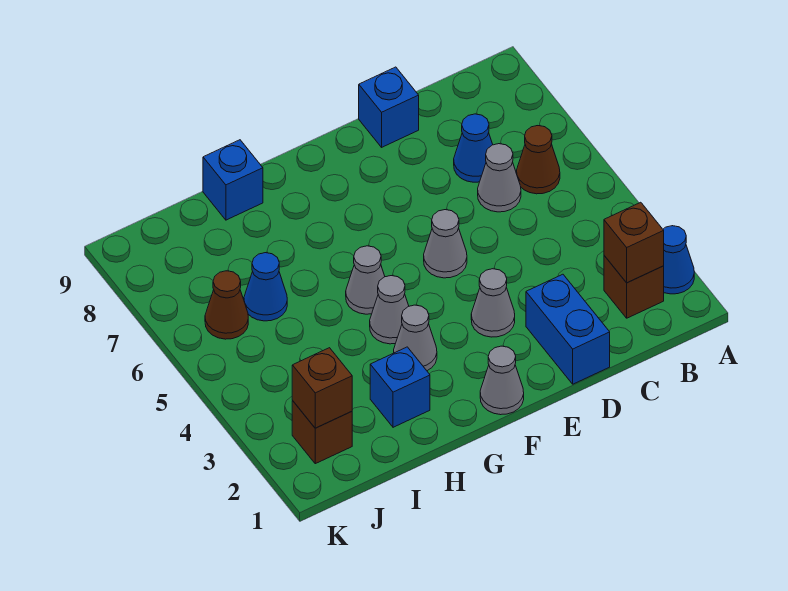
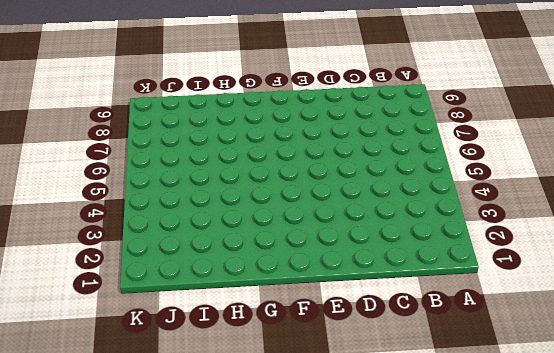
none -> blue 1x1 cone [663,226,694,294]
none -> brown 1x1 brick [604,256,664,318]
none -> brown 1x1 cone [517,126,560,194]

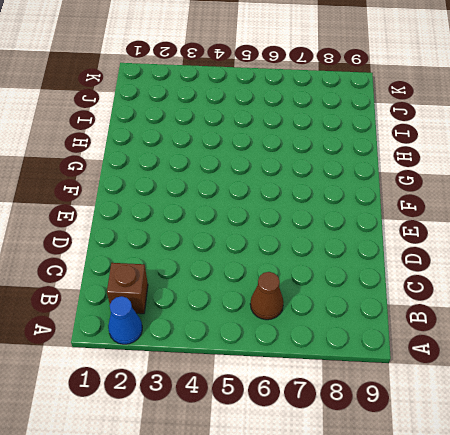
none -> grey 1x1 cone [478,144,521,212]
none -> blue 1x1 cone [454,114,493,182]
none -> blue 1x2 brick [526,274,610,384]

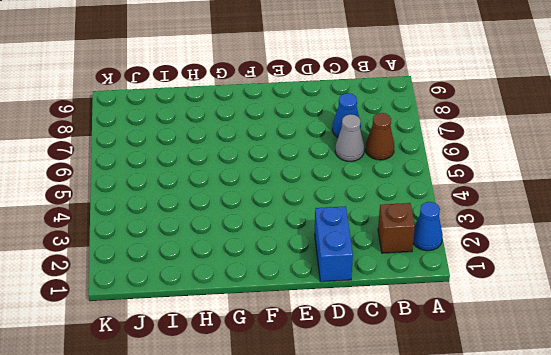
none -> blue 1x1 brick [359,67,419,147]
none -> grey 1x1 cone [471,269,515,337]
none -> grey 1x1 cone [424,210,467,278]

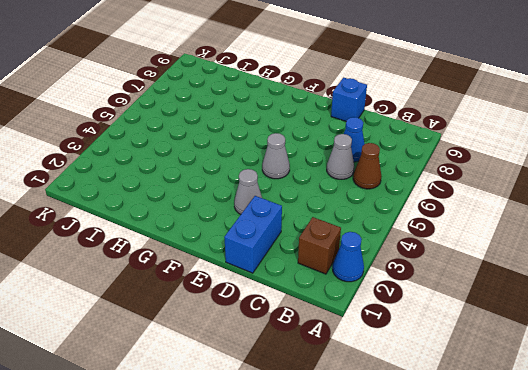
none -> grey 1x1 cone [480,346,524,415]
none -> grey 1x1 cone [394,305,437,371]
none -> grey 1x1 cone [370,276,409,344]

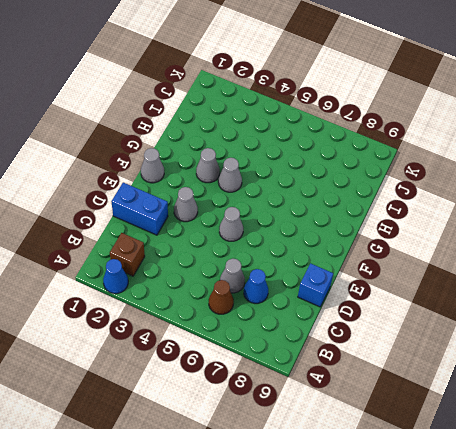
none -> grey 1x1 cone [346,246,385,314]
none -> blue 1x1 brick [370,347,430,427]
none -> blue 1x1 brick [203,140,263,220]

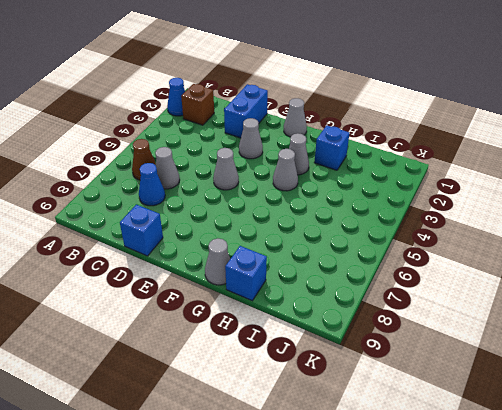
grey 1x1 cone [205,238,230,285] -> grey 1x1 cone moved to [346,246,385,314]
none -> blue 1x1 cone [244,253,287,321]
none -> brown 1x1 brick [292,401,352,464]
none -> brown 1x1 cone [205,271,248,339]

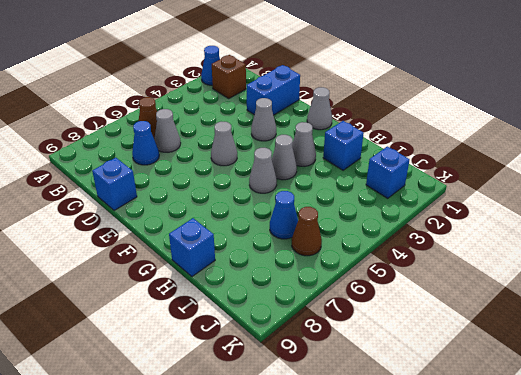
blue 1x1 brick [366,146,409,198] -> brown 1x1 brick [292,401,352,464]
none -> brown 1x1 brick [604,202,664,283]
none -> brown 1x1 brick [292,348,352,428]

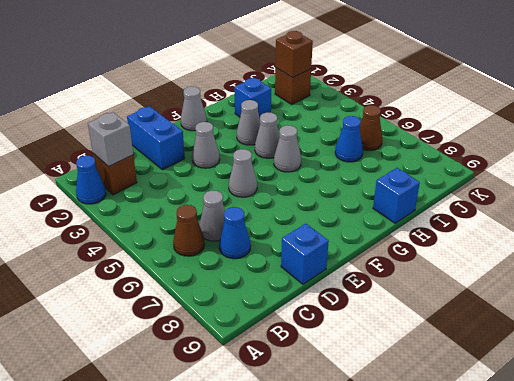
grey 1x1 brick [88,112,133,167] -> brown 1x1 brick [604,202,664,283]

